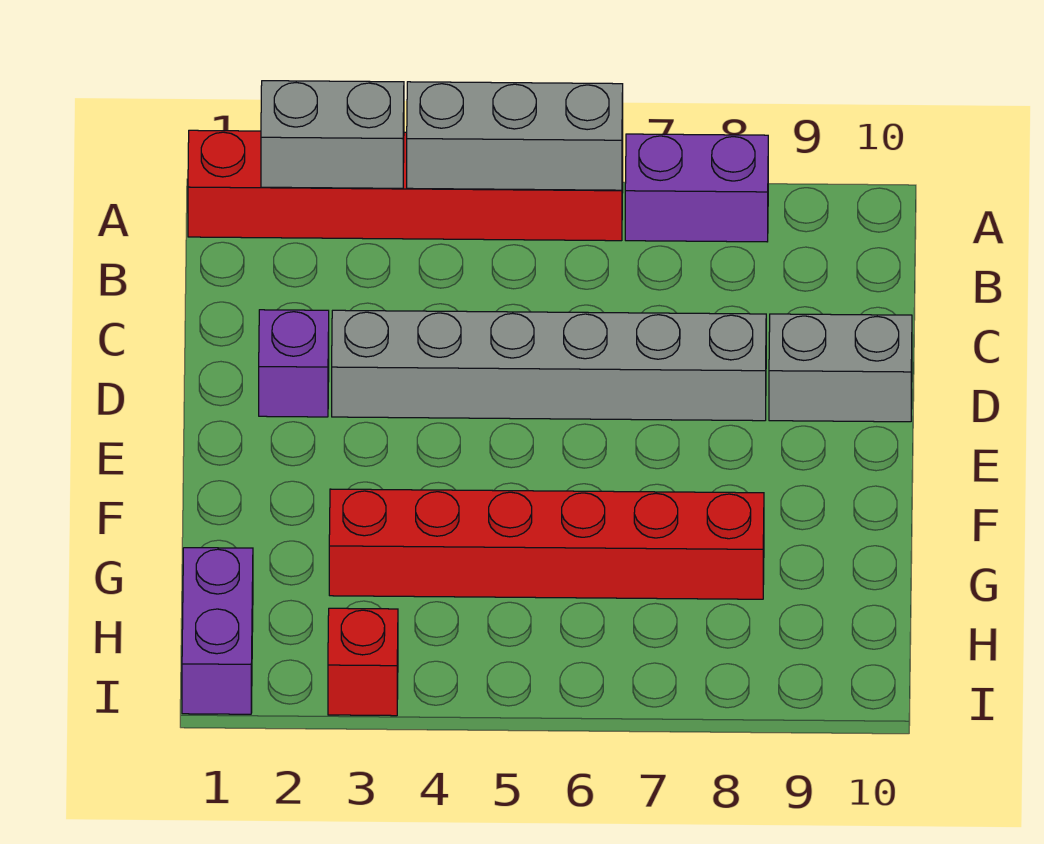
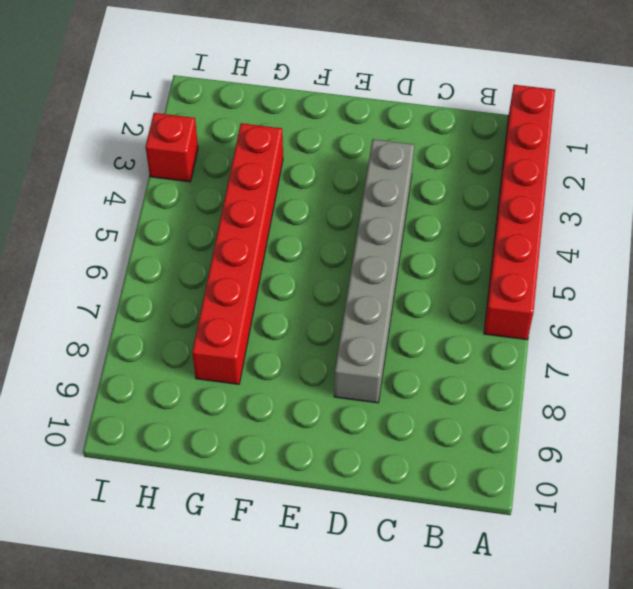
none -> purple 1x2 brick [625,134,768,242]
none -> purple 1x1 brick [259,310,329,417]

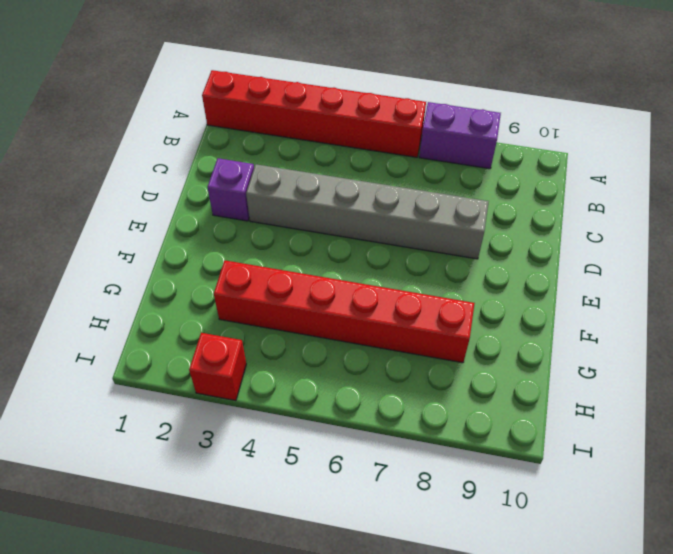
none -> grey 1x2 brick [769,314,912,422]
none -> purple 1x2 brick [182,548,253,714]

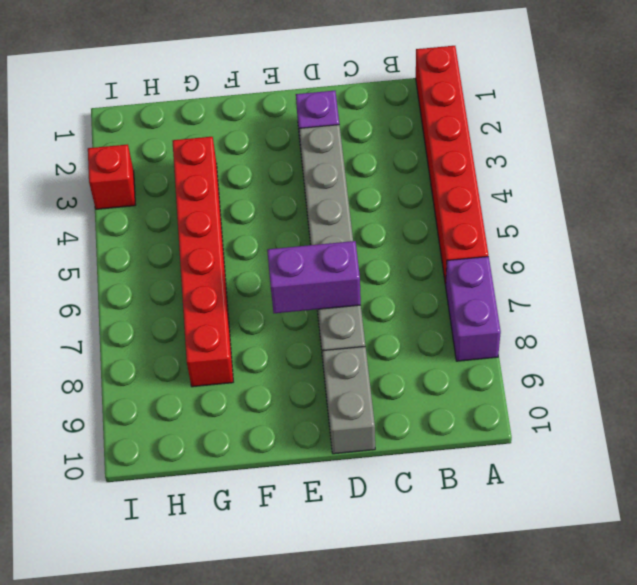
purple 1x2 brick [267,241,361,313] -> purple 1x2 brick moved to [182,548,253,714]
none -> grey 1x2 brick [261,81,404,188]
none -> grey 1x3 brick [407,82,623,190]

